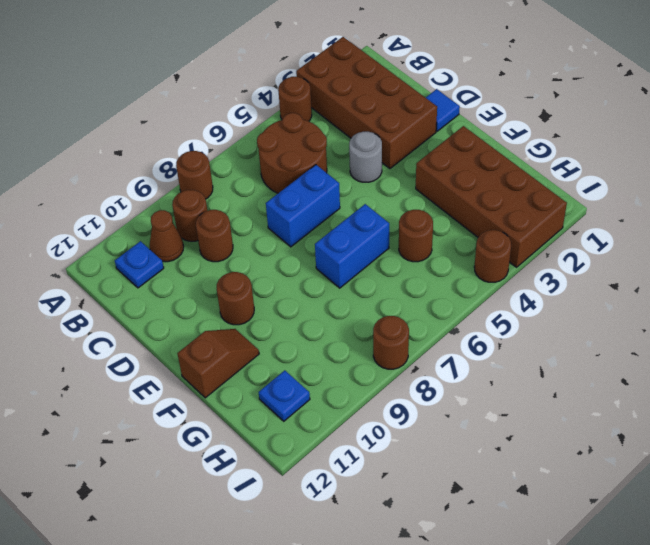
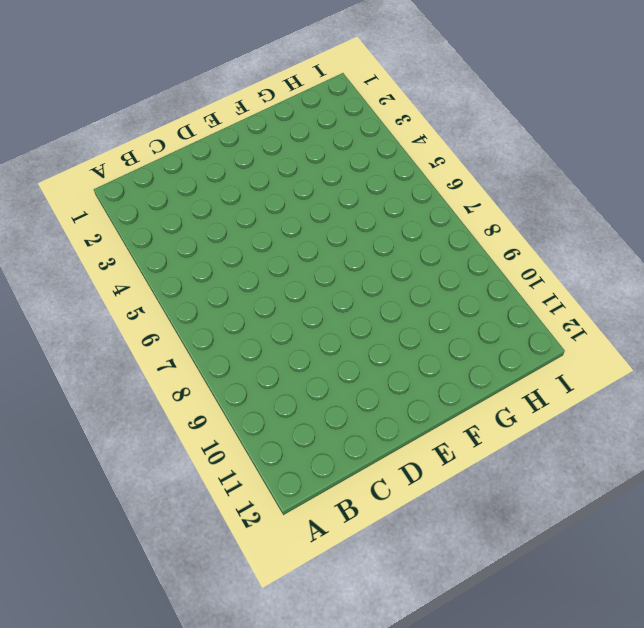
none -> brown 2x4 brick [296,37,437,169]
none -> brown 1x1 round brick [278,77,312,121]
none -> brown 1x1 round brick [176,151,213,199]

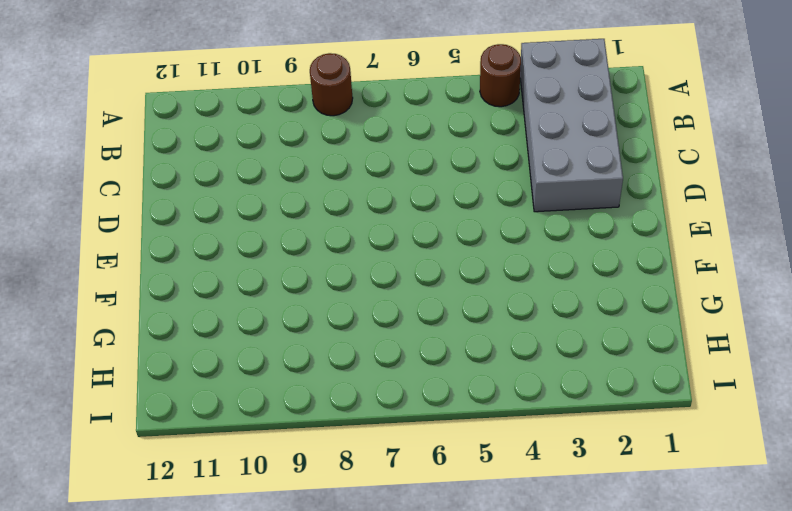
grey 2x4 brick [520,39,623,212] -> brown 2x4 brick [296,37,437,169]
none -> brown 2x2 round brick [257,113,327,193]
none -> brown 1x1 round brick [172,190,207,241]
none -> brown 1x1 cone [150,210,184,262]

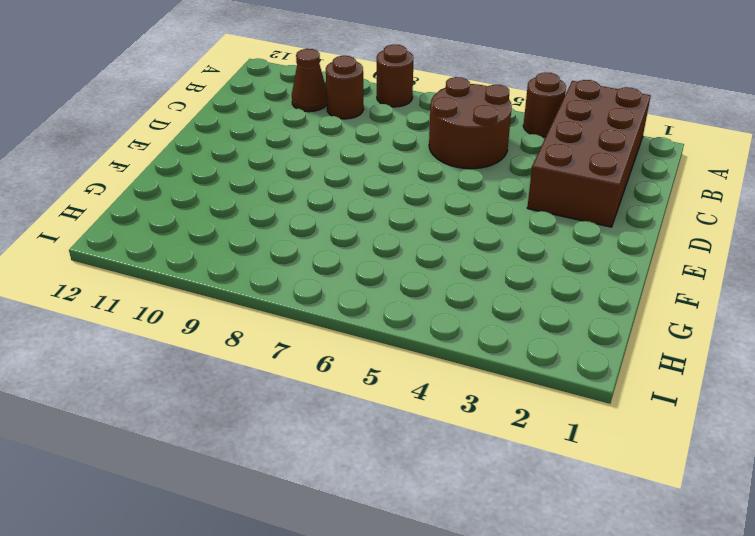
none -> blue 1x1 plate [115,241,164,288]
none -> brown 1x1 round brick [196,210,233,262]
none -> blue 1x1 tile [426,89,460,131]

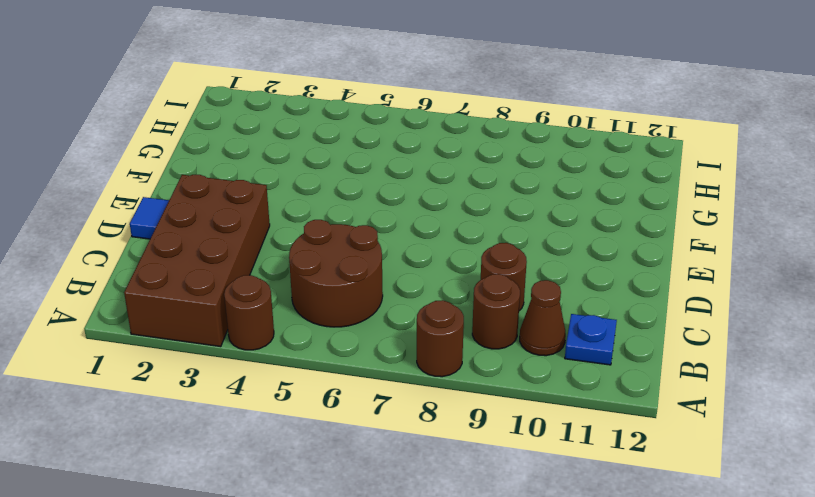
none -> grey 1x1 round brick [349,132,382,182]
none -> blue 1x2 brick [266,165,340,247]
none -> brown 1x1 round brick [217,272,254,325]

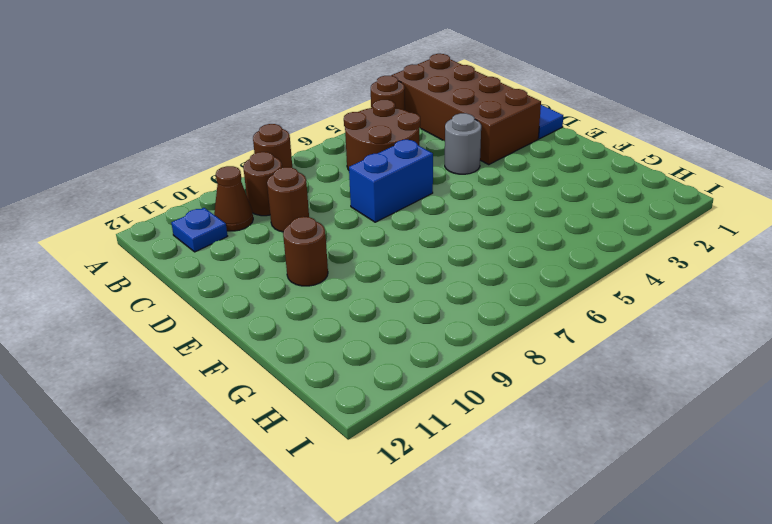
none -> brown 2x4 brick [416,126,567,267]
none -> blue 1x2 brick [315,204,389,288]
none -> brown 1x2 slope [177,329,259,398]

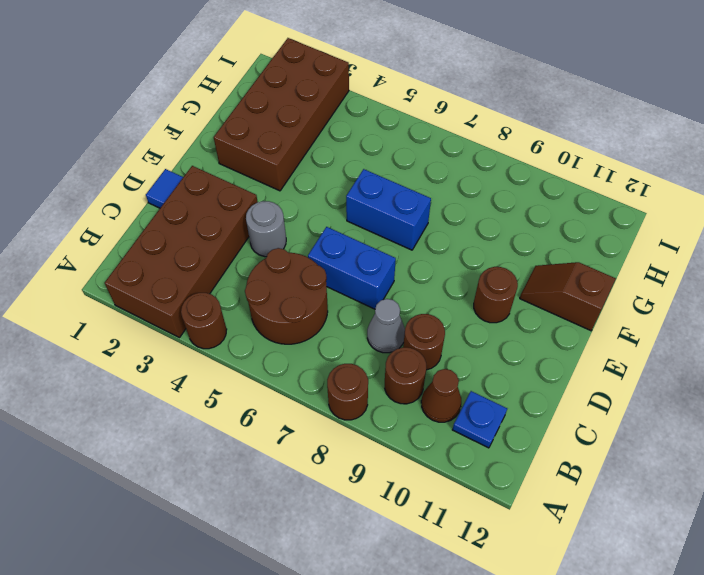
grey 1x1 cone [367,299,405,353] -> none
none -> brown 1x1 round brick [399,210,433,262]
none -> blue 1x1 plate [259,370,310,421]
none -> brown 1x1 round brick [474,230,511,282]

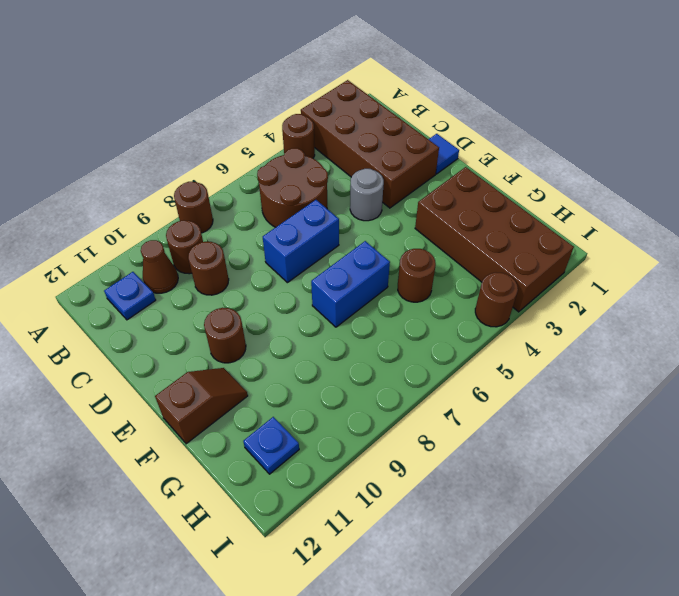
none -> brown 1x1 round brick [373,316,409,369]

